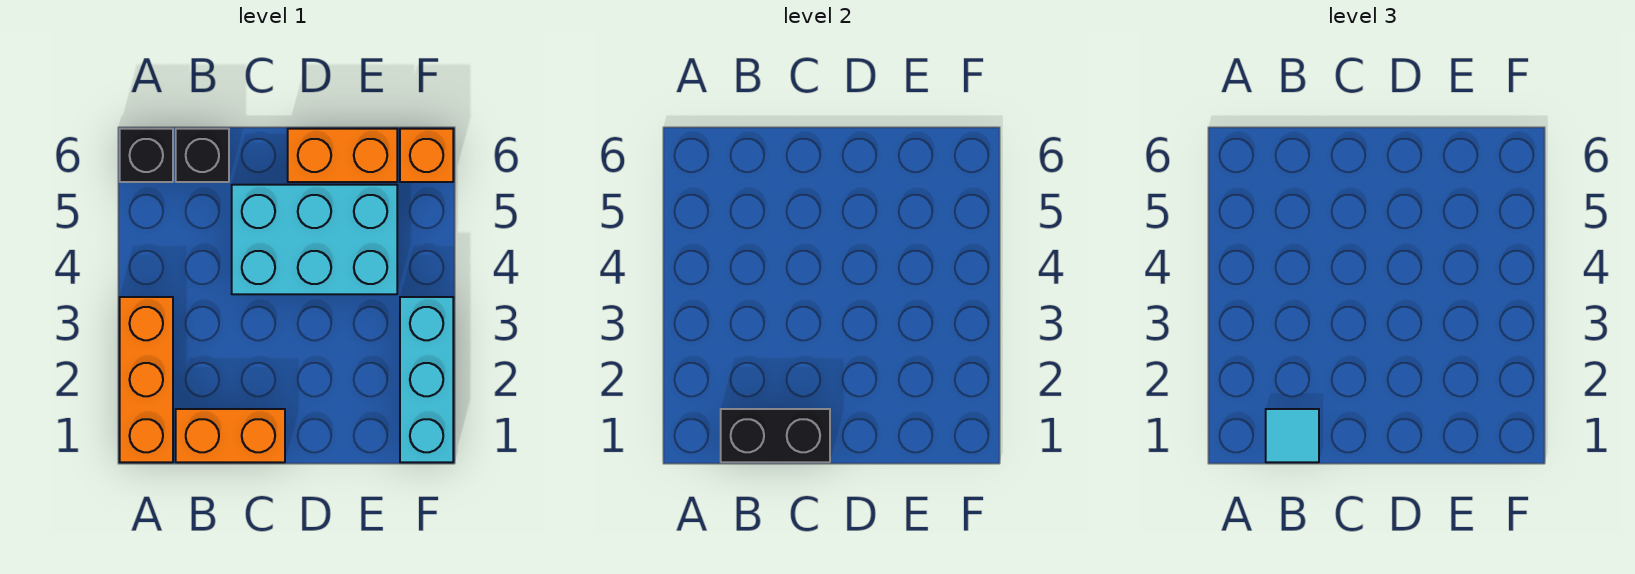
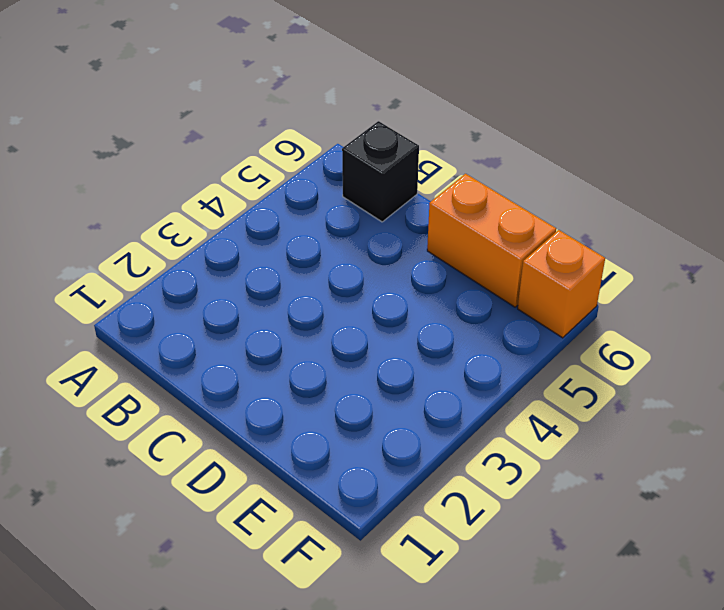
none -> orange 1x3 brick [120,297,173,462]
none -> black 1x1 brick [120,129,173,182]

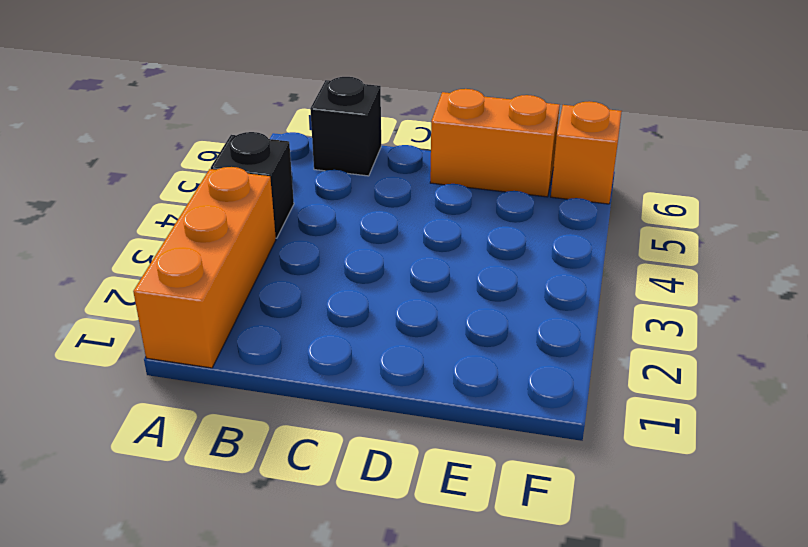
black 1x1 brick [211,132,294,238] -> black 1x1 brick moved to [120,129,173,182]
none -> orange 1x2 brick [176,409,285,462]
none -> cyan 2x3 brick [232,185,397,294]

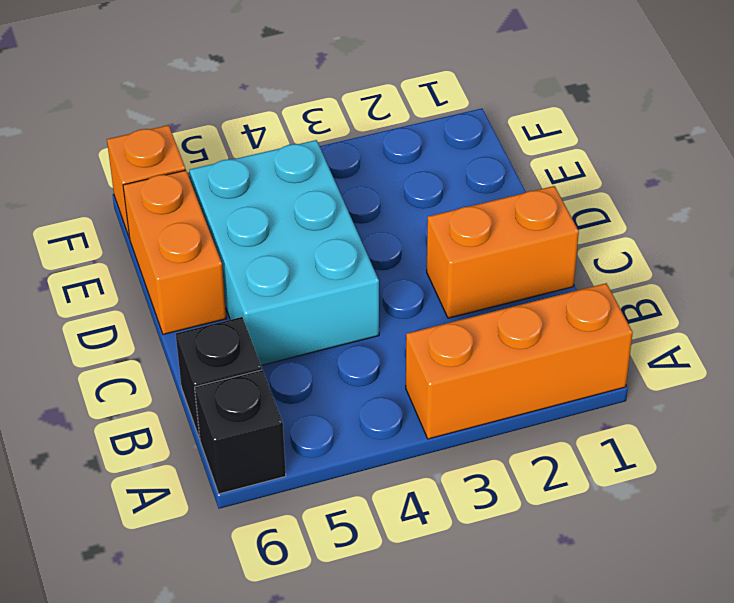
orange 1x2 brick [427,186,579,318] -> orange 1x2 brick turned to [176,409,285,462]
none -> cyan 1x3 brick [400,297,453,462]
none -> black 1x2 brick [721,409,830,462]

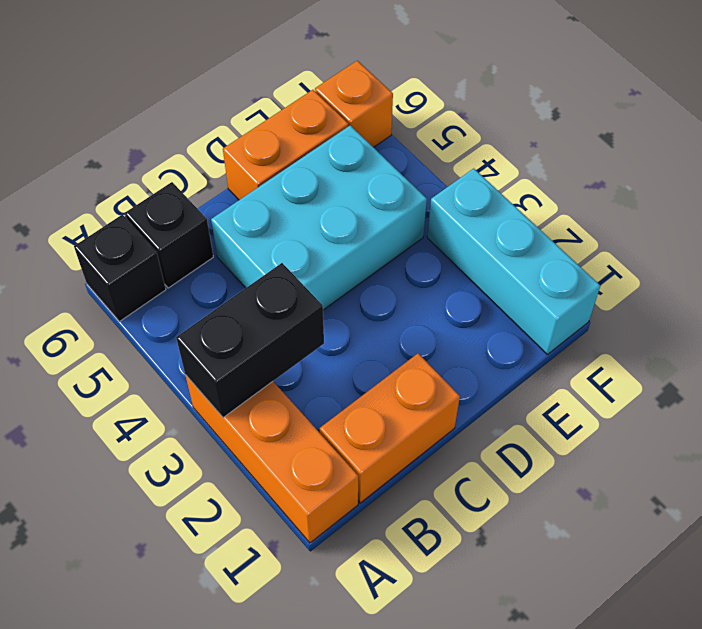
black 1x2 brick [176,263,324,418] -> black 1x2 brick moved to [721,409,830,462]
none -> cyan 1x1 tile [1266,409,1319,462]

